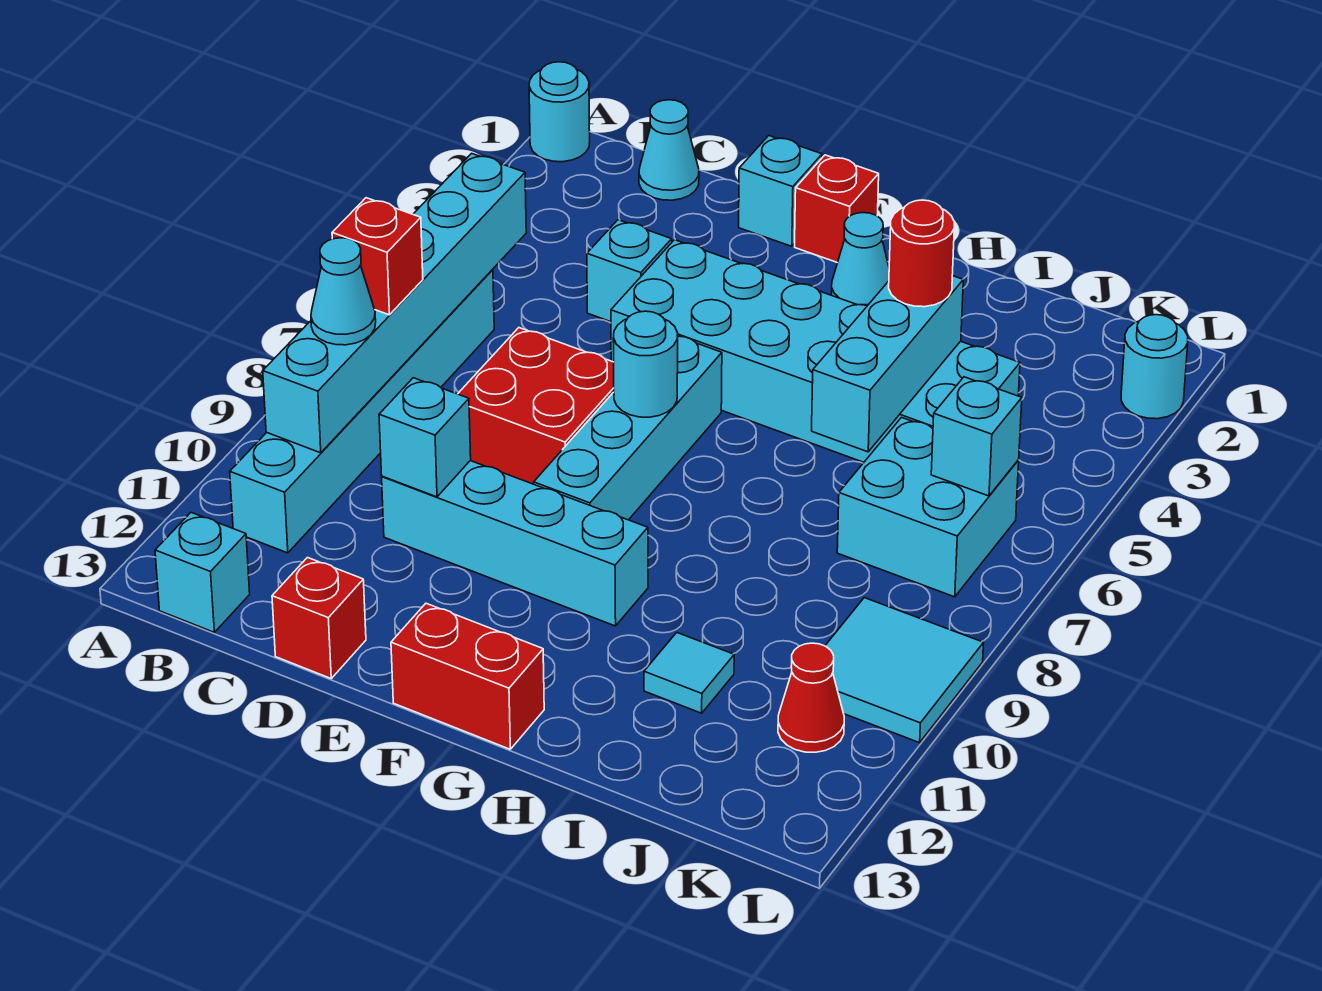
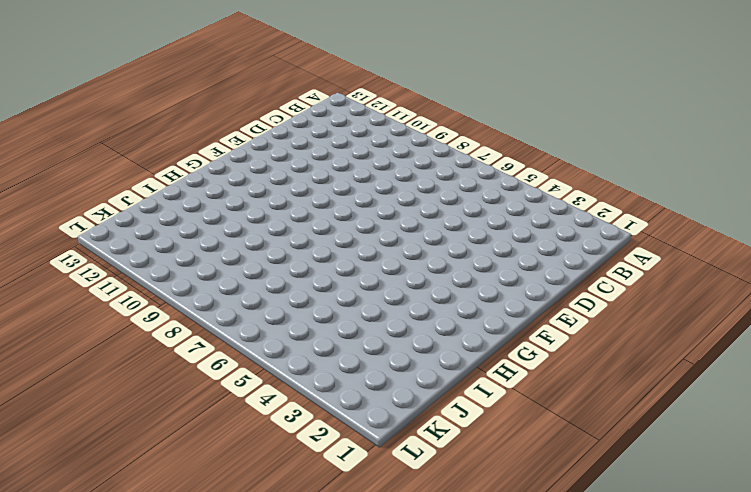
none -> cyan 1x1 round brick [529,62,590,162]
none -> cyan 1x6 brick [230,269,494,553]
none -> cyan 1x1 brick [155,513,250,632]

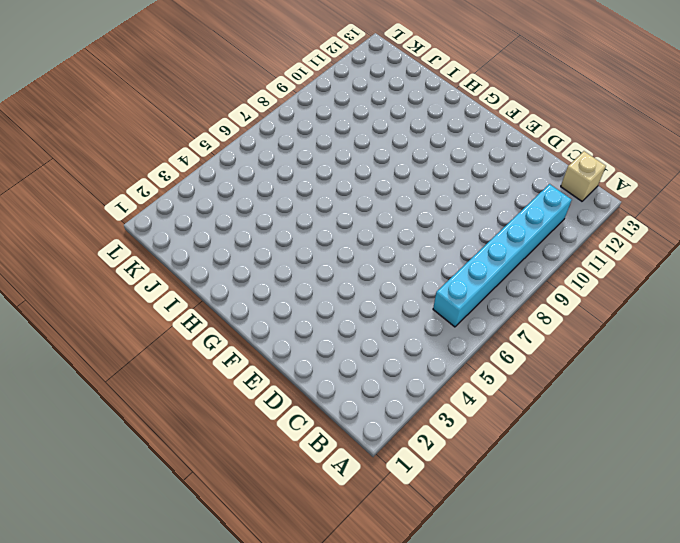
tan 1x1 brick [561,151,606,201] -> cyan 1x1 brick [155,513,250,632]
none -> cyan 1x1 round brick [529,62,590,162]
none -> cyan 1x1 cone [639,100,699,200]
none -> cyan 1x1 brick [587,220,672,322]

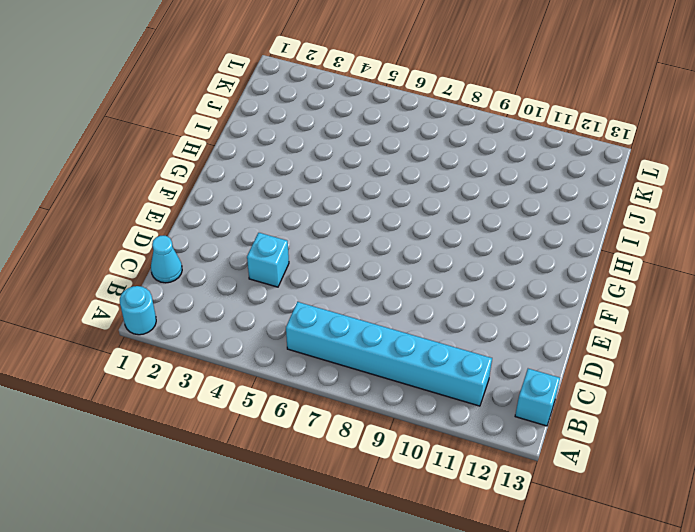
none -> red 2x2 brick [458,328,614,484]
none -> cyan 1x4 brick [382,461,648,626]
none -> red 1x1 brick [272,558,366,678]

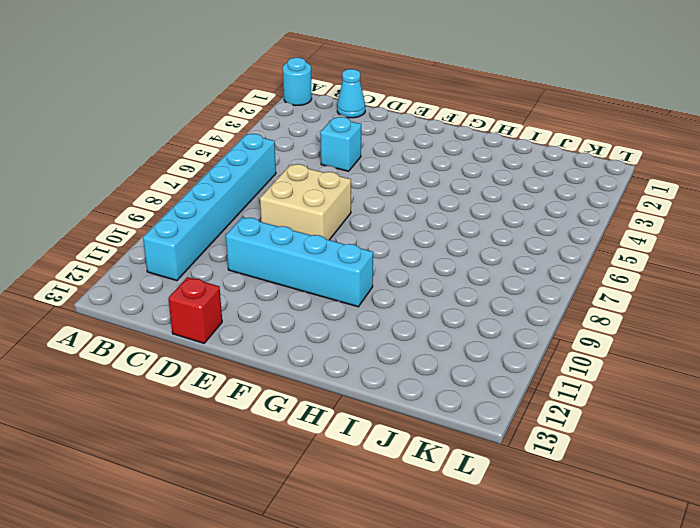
tan 2x2 brick [260,164,351,240] -> red 2x2 brick [458,328,614,484]
none -> cyan 1x1 brick [155,513,250,632]
none -> cyan 1x1 brick [739,136,822,246]
none -> cyan 2x6 brick [611,240,1020,462]

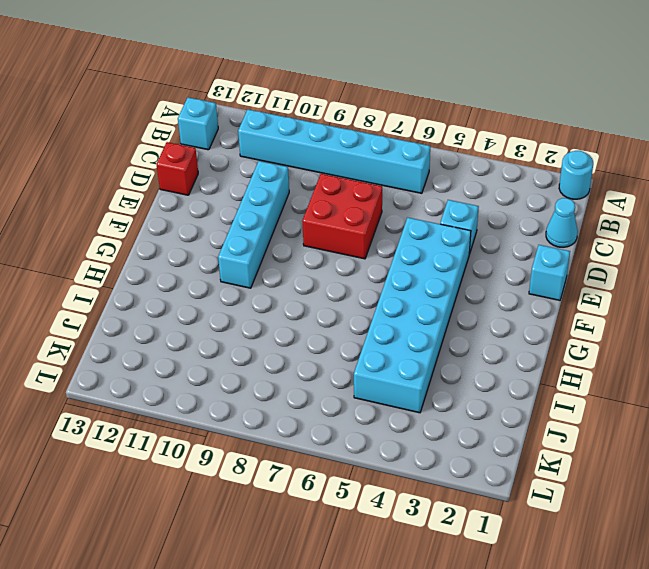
none -> red 1x1 brick [795,155,879,263]
none -> cyan 1x4 brick [534,336,722,520]
none -> red 1x2 brick [391,603,544,749]

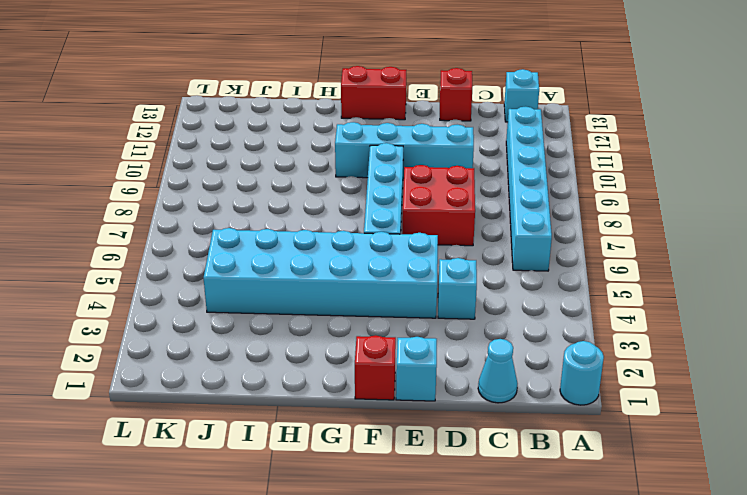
none -> cyan 1x1 cone [832,213,889,306]
none -> cyan 1x1 tile [644,633,734,713]
none -> cyan 2x2 brick [837,417,1019,597]

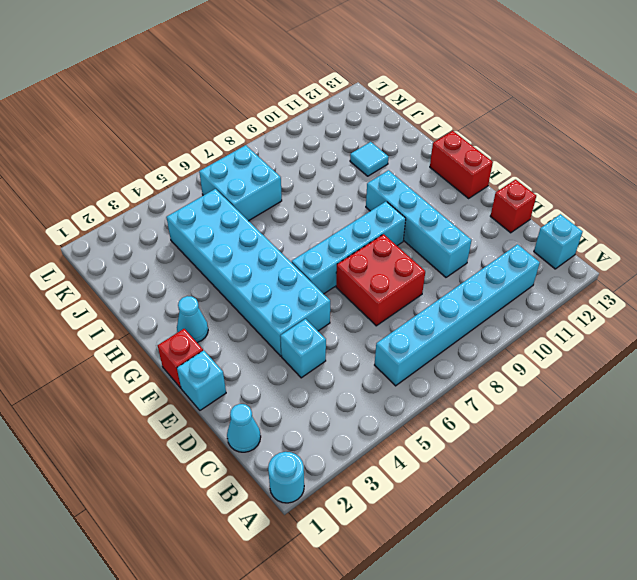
none -> cyan 2x2 tile [825,598,983,743]
none -> red 1x1 cone [778,643,844,752]
none -> cyan 1x1 round brick [1121,315,1188,419]

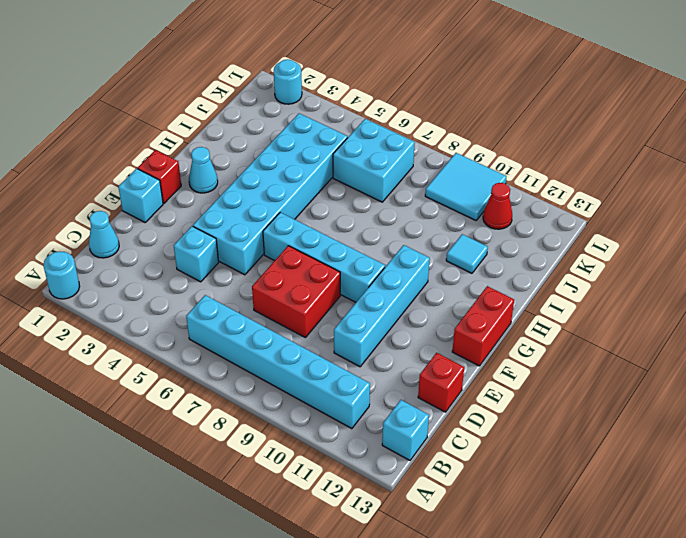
none -> cyan 1x6 brick [263,153,526,453]
none -> cyan 1x1 brick [379,378,471,497]
none -> cyan 1x1 round brick [613,311,678,417]

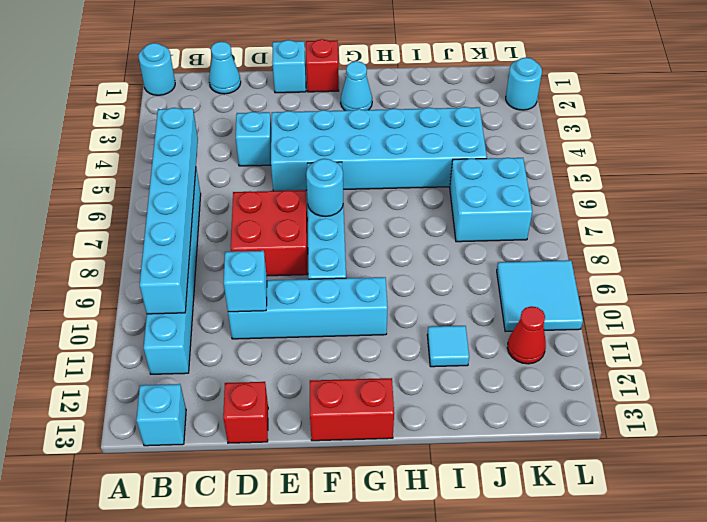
none -> cyan 1x3 brick [812,276,963,452]
none -> cyan 1x1 brick [931,377,1022,496]
none -> red 1x1 brick [332,198,423,315]

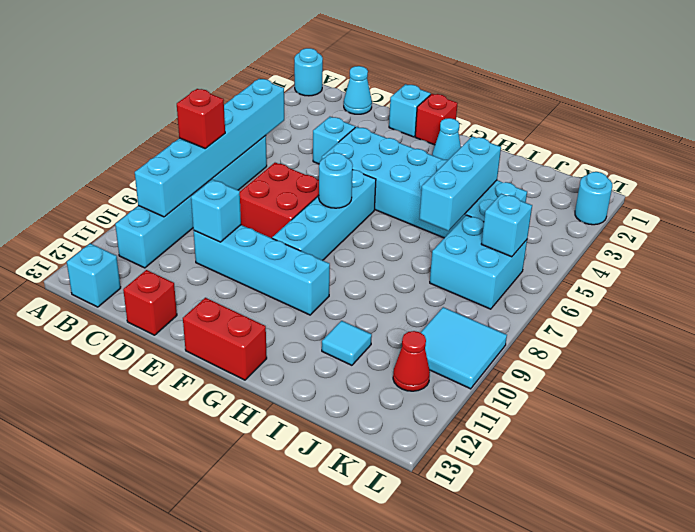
none -> cyan 1x1 cone [311,238,376,345]
none -> red 1x1 round brick [889,200,954,307]

